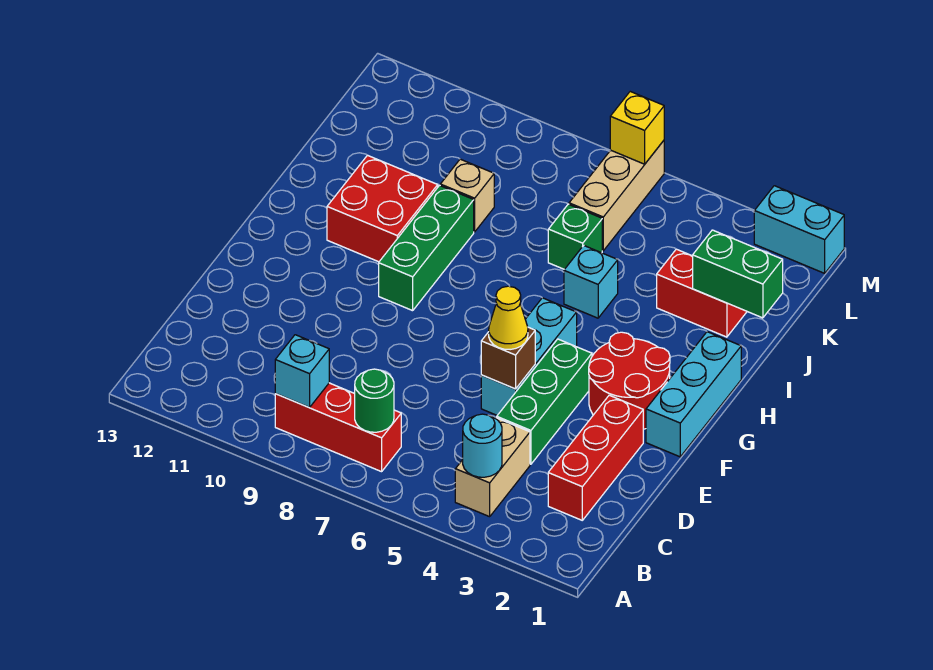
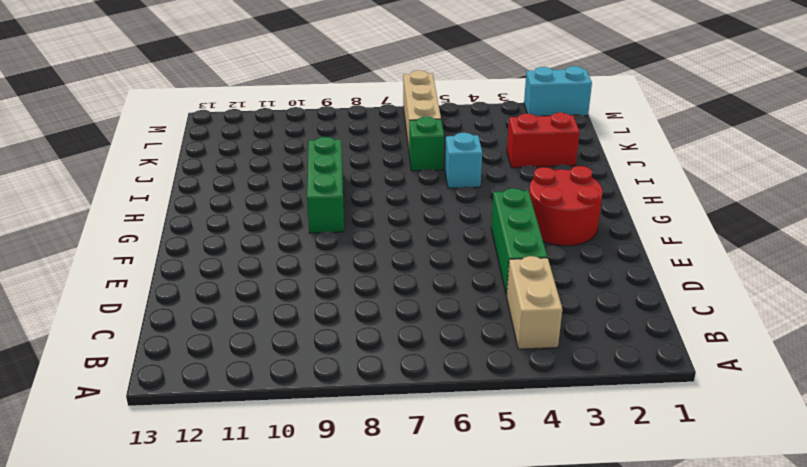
none -> red 1x3 brick [275,383,401,472]
none -> red 1x3 brick [548,395,643,520]
none -> cyan 1x3 brick [481,298,577,415]

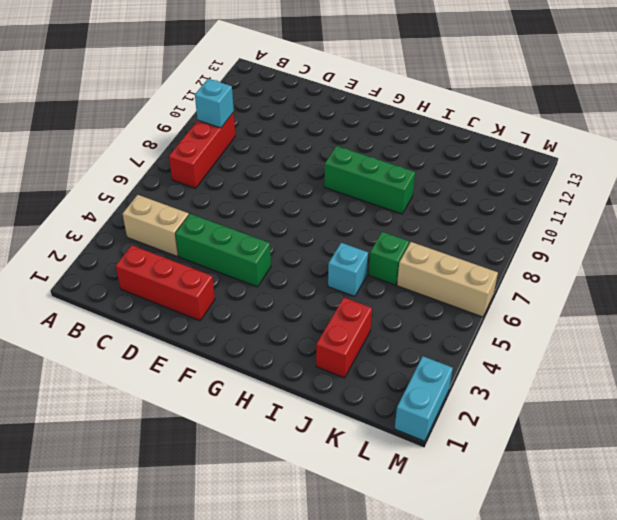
none -> cyan 1x3 brick [481,298,577,415]
none -> cyan 1x3 brick [646,332,741,457]
none -> red 2x2 round brick [589,332,670,429]

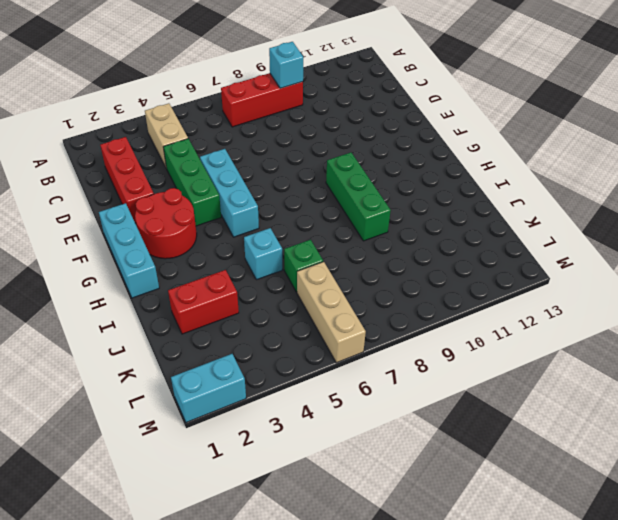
none -> red 2x2 brick [327,155,438,262]
none -> tan 1x1 brick [440,159,494,232]
none -> cyan 1x1 round brick [463,414,502,477]

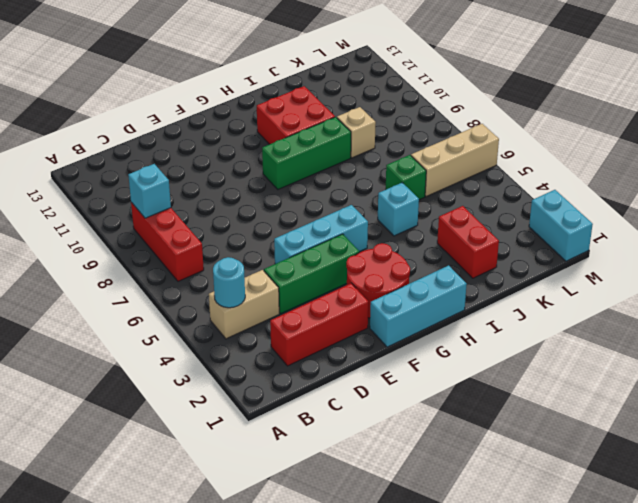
none -> green 1x1 round brick [355,369,394,432]
none -> brown 1x1 brick [481,327,535,389]
none -> green 1x2 brick [693,230,783,318]

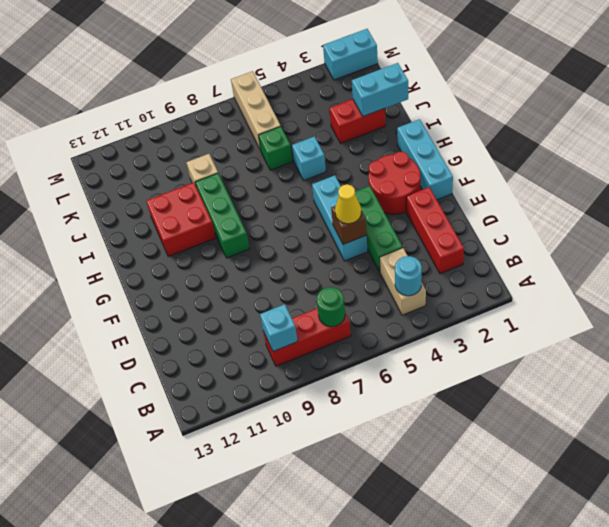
cyan 1x2 brick [352,63,408,116] -> green 1x2 brick [693,230,783,318]
none -> yellow 1x1 brick [610,92,664,164]

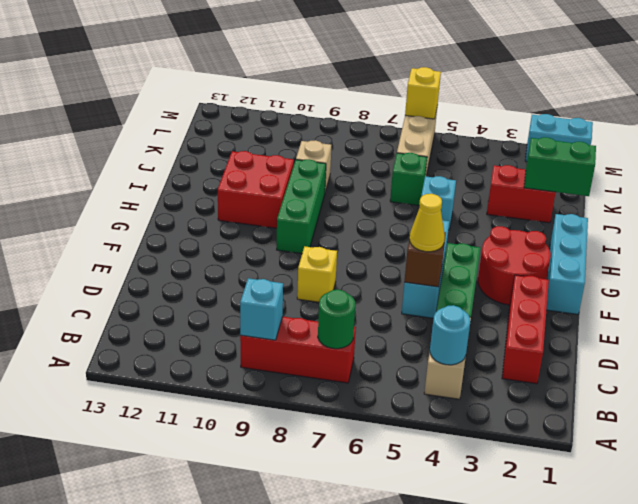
yellow 1x1 brick [297,246,337,302] -> none

